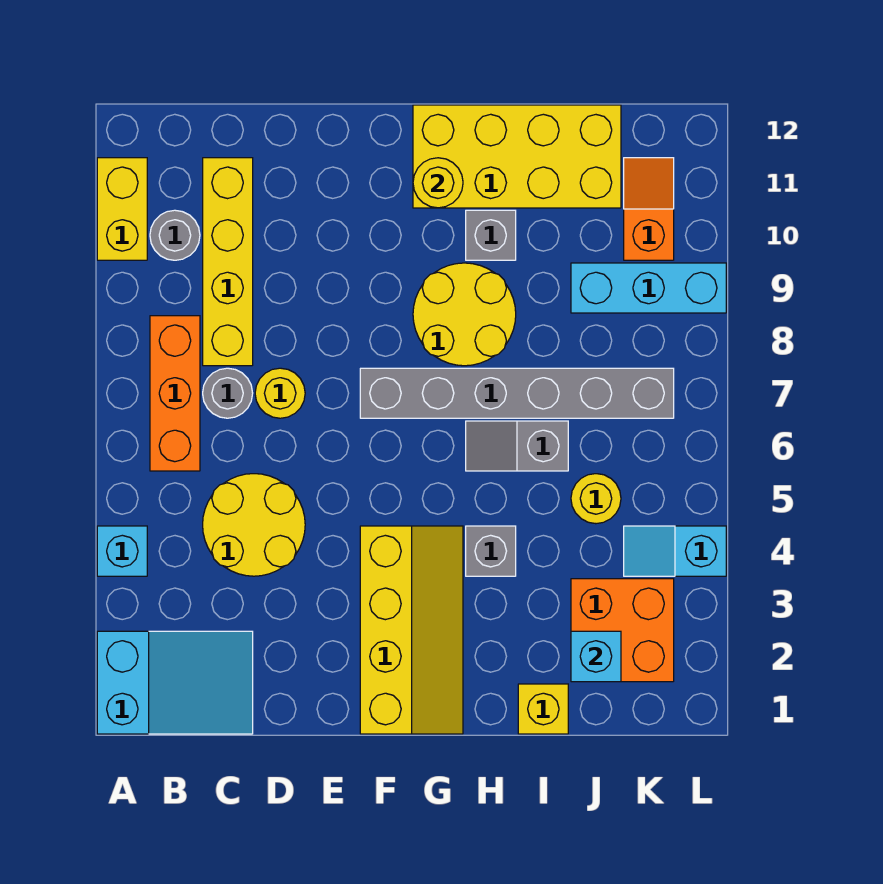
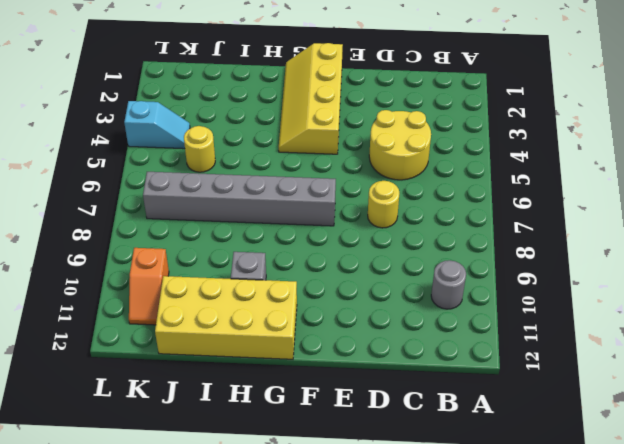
none -> cyan 2x3 slope [97,631,253,734]
none -> cyan 1x1 brick [97,526,147,576]
none -> yellow 1x2 brick [97,158,147,260]

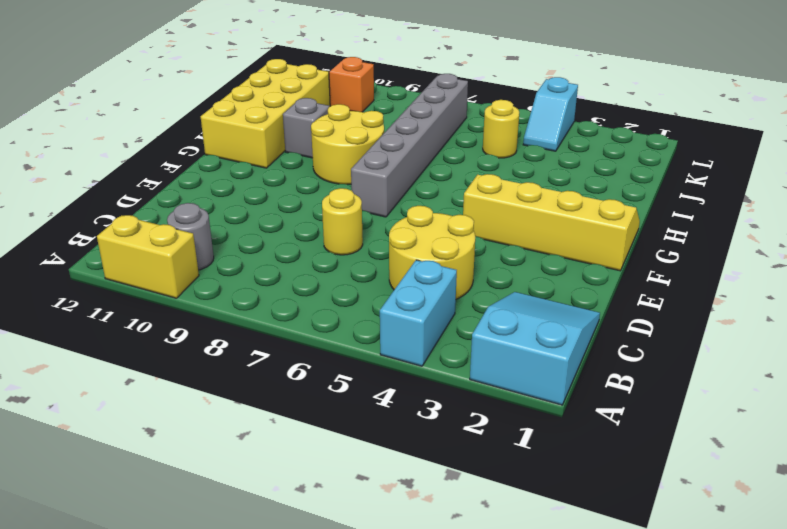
cyan 1x2 brick [380,260,457,366] -> cyan 1x1 brick [97,526,147,576]
none -> orange 1x3 brick [150,316,200,471]
none -> grey 1x1 round brick [203,368,253,418]
none -> yellow 1x4 brick [203,158,253,366]

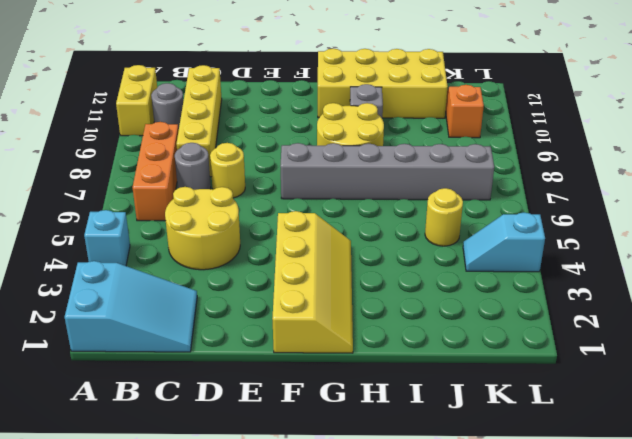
none -> grey 1x1 brick [466,526,516,576]
none -> grey 1x2 slope [466,421,568,471]
none -> yellow 1x1 brick [518,684,568,734]

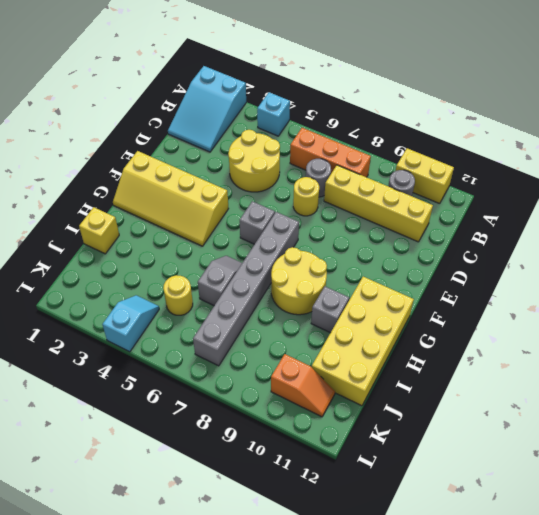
grey 1x1 brick [240,201,275,244] -> grey 1x1 brick moved to [466,526,516,576]
none -> orange 2x2 brick [571,579,674,682]
none -> cyan 1x3 brick [571,263,726,313]
none -> yellow 1x1 round brick [413,158,463,208]

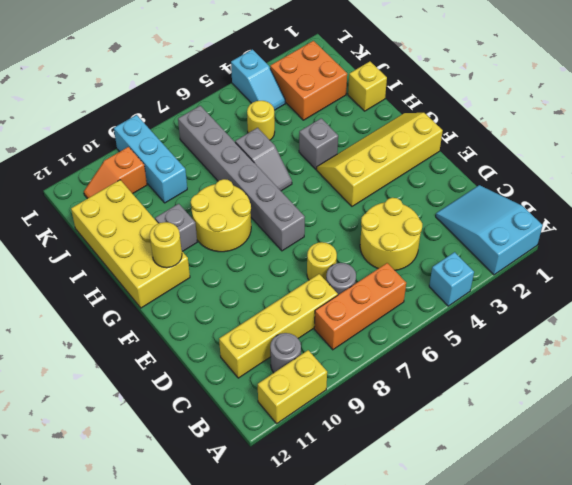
none -> cyan 1x1 brick [571,631,621,682]

